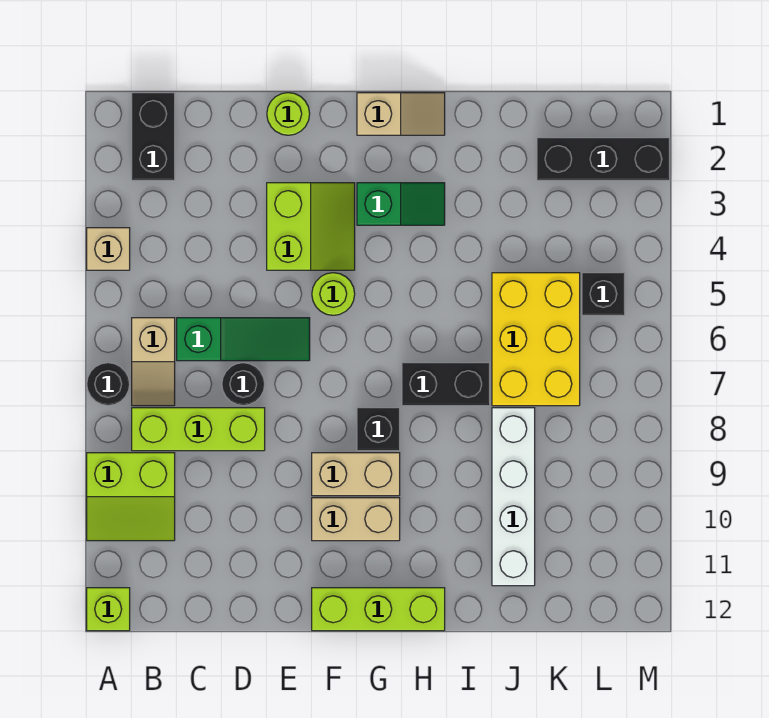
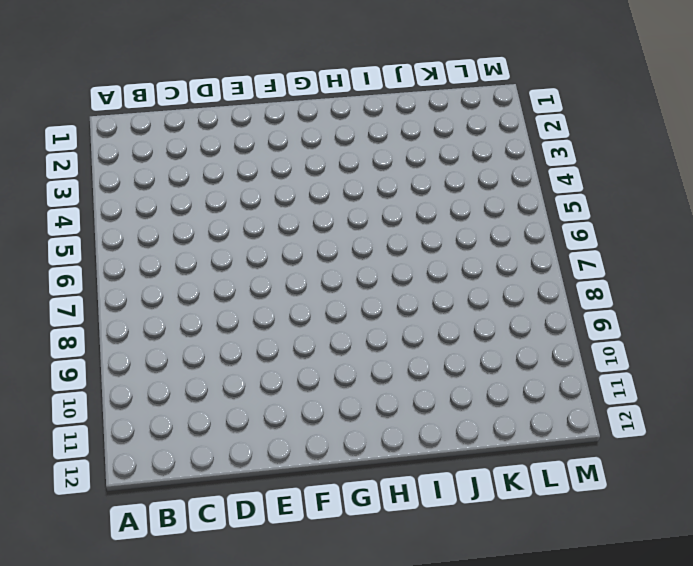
none -> tan 1x1 brick [87,228,130,270]
none -> black 1x1 round brick [87,363,130,405]
none -> lime 2x2 slope [87,453,175,541]

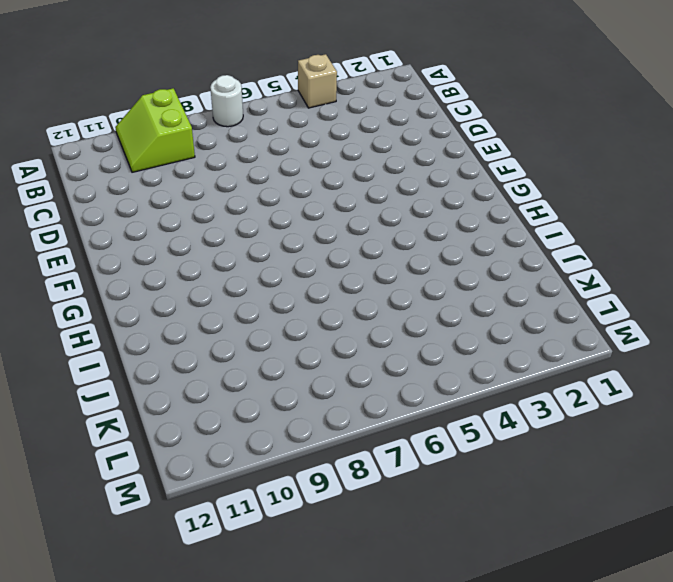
white 1x1 round brick [210,75,243,127] -> black 1x1 round brick [87,363,130,405]
none -> lime 1x1 brick [87,588,130,631]
none -> black 1x2 brick [132,93,175,180]
none -> tan 1x2 slope [132,318,175,406]

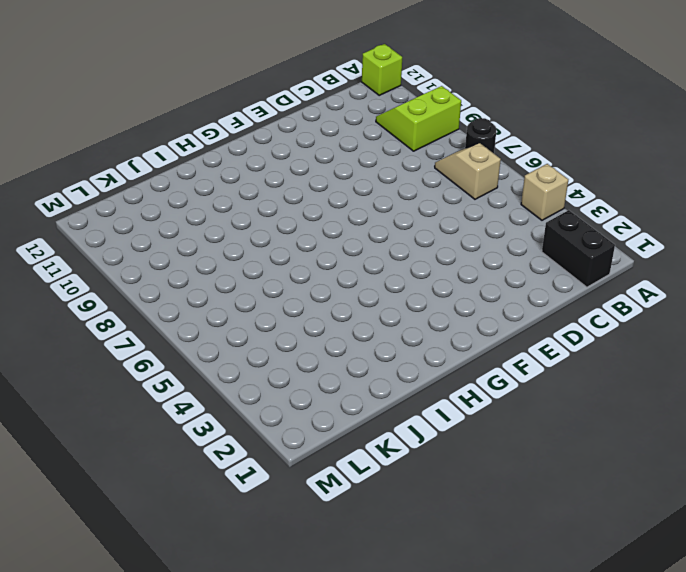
none -> lime 1x3 brick [132,408,265,451]
none -> green 1x3 slope [177,318,310,361]
none -> black 1x1 round brick [222,363,265,405]

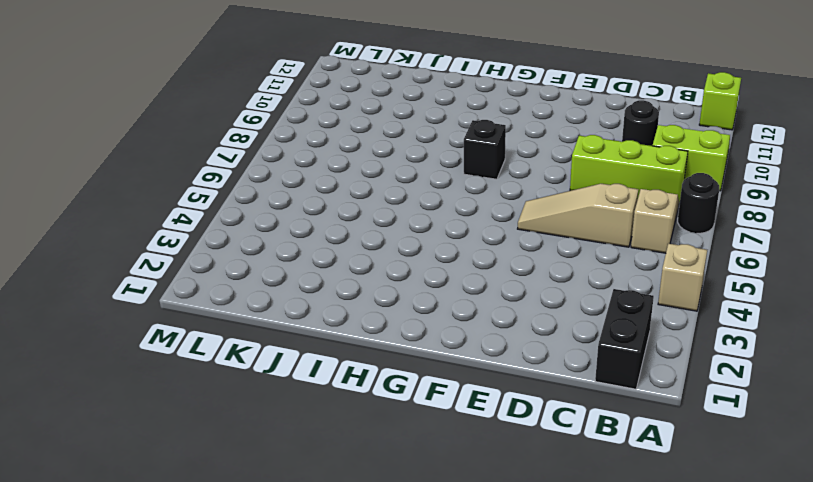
tan 1x3 slope [518,184,639,247] -> green 1x3 slope [177,318,310,361]
black 1x1 round brick [622,100,659,146] -> black 1x1 round brick moved to [222,363,265,405]
none -> lime 1x1 round brick [267,93,310,135]
none -> lime 2x2 slope [267,183,355,270]
none -> lime 1x1 round brick [312,273,355,315]

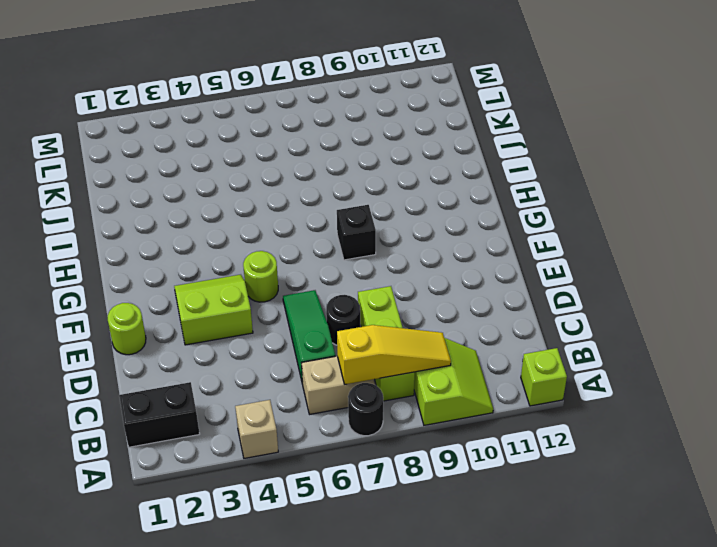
yellow 1x3 slope [337,325,451,384] -> none
none -> tan 1x2 brick [312,453,400,496]
none -> tan 1x2 brick [312,498,400,541]
none -> lime 1x3 brick [312,588,445,631]

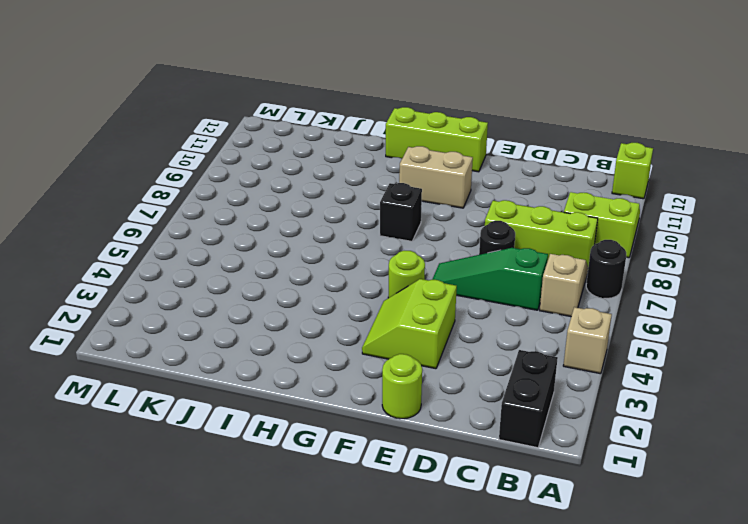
none -> tan 1x2 brick [312,453,400,496]
none -> tan 1x2 slope [357,93,445,135]
none -> green 1x2 slope [357,183,445,225]

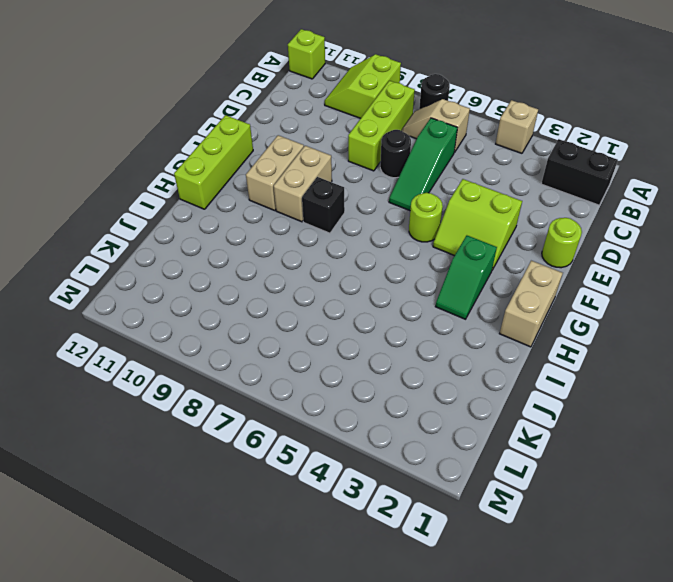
tan 1x2 brick [499,261,563,347] -> tan 1x2 slope [357,93,445,135]
none -> black 1x2 brick [402,363,490,406]
none -> yellow 2x3 brick [492,273,580,406]
none -> white 1x4 brick [492,408,535,586]

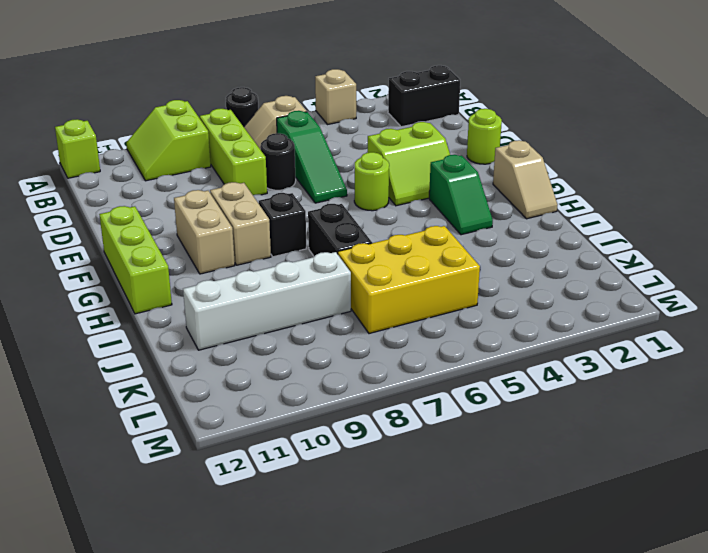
none -> black 1x3 brick [537,138,670,180]
none -> black 1x1 brick [582,273,625,315]

